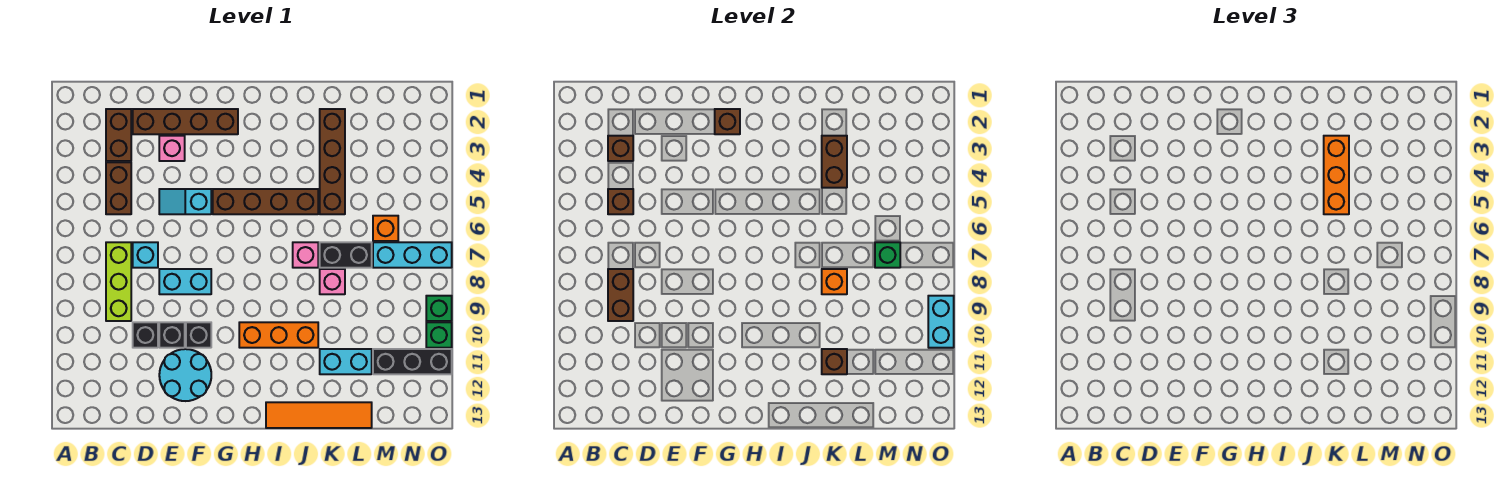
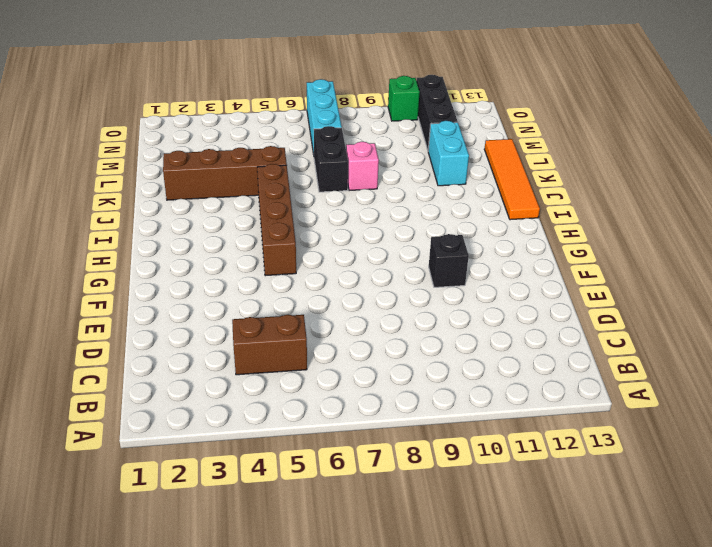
none -> brown 1x2 brick [106,109,131,161]
none -> lime 1x3 brick [106,242,131,321]
none -> brown 1x4 brick [133,109,238,134]
none -> cyan 1x1 brick [133,242,158,268]

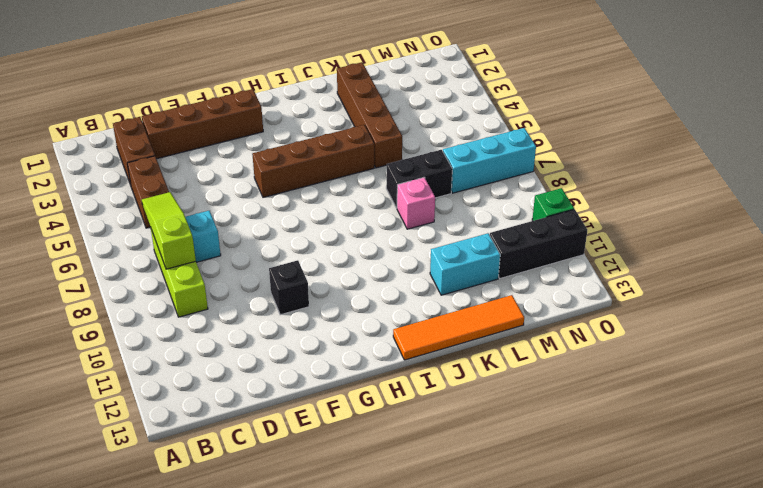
lime 1x3 slope [142,192,196,269] -> brown 1x2 brick [608,269,633,321]
none -> black 1x1 brick [133,322,158,348]
none -> pink 1x1 brick [159,136,185,161]
none -> cyan 1x2 slope [159,189,211,214]
none -> cyan 1x2 brick [159,269,211,294]

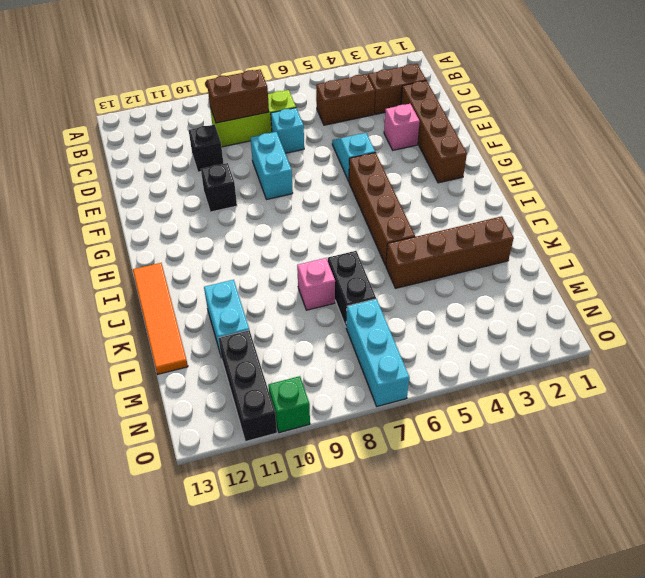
none -> black 1x1 brick [159,322,185,348]
none -> cyan 2x2 round brick [159,349,211,401]
none -> orange 1x3 brick [239,322,318,348]
none -> pink 1x1 brick [293,242,318,268]

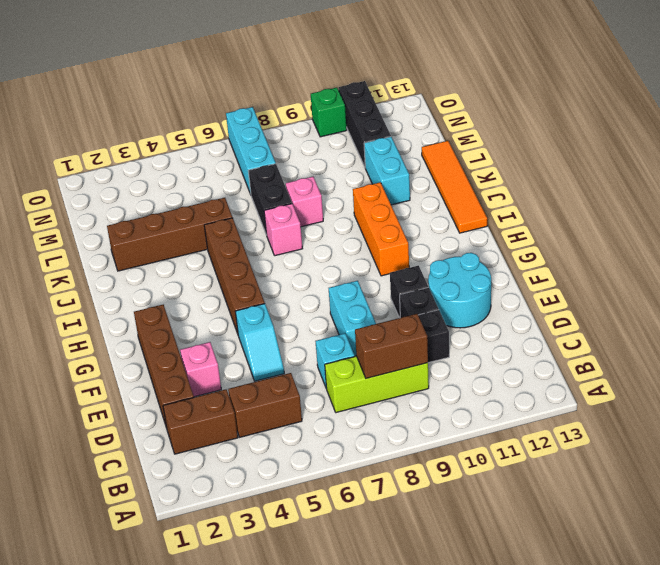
none -> orange 1x1 brick [373,216,398,241]
none -> green 1x1 brick [426,296,452,321]
none -> brown 1x1 brick [608,136,633,161]
none -> brown 1x1 brick [608,189,633,214]

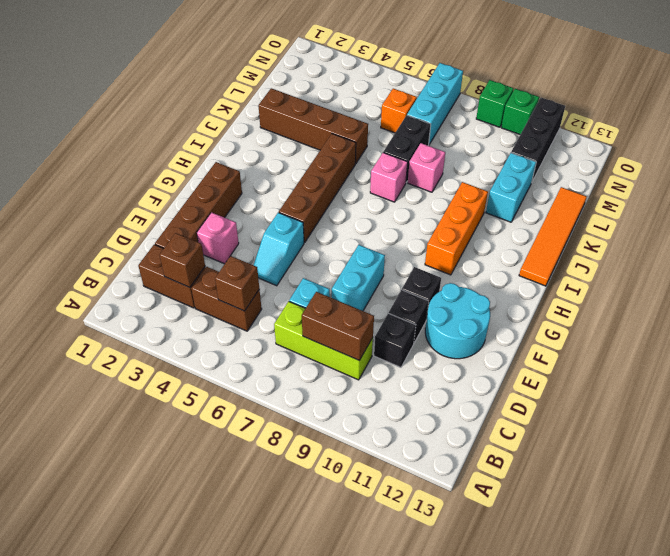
none -> brown 1x1 brick [715,109,740,134]
none -> brown 1x2 brick [822,136,847,188]
none -> orange 1x1 brick [822,269,847,294]
none -> brown 1x1 brick [822,349,847,374]

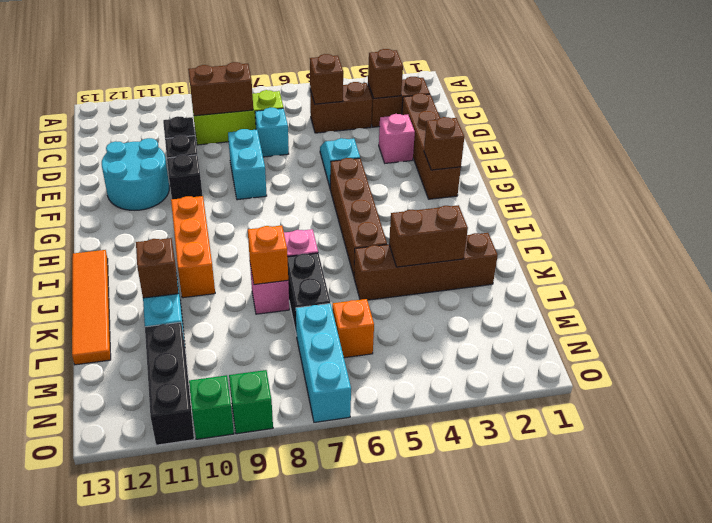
none -> green 1x1 brick [875,242,900,268]
none -> cyan 1x2 brick [928,296,954,348]
none -> orange 1x3 brick [1324,136,1349,214]

